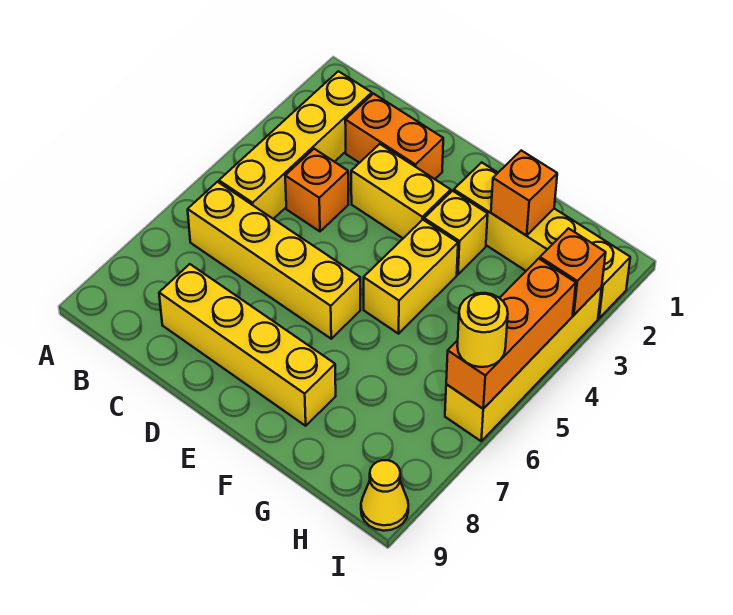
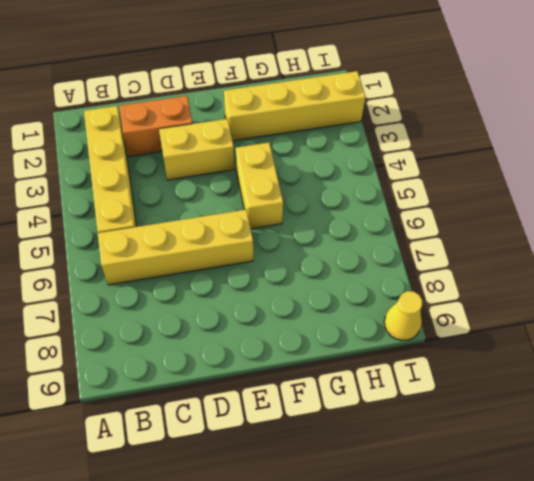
none -> orange 1x1 brick [285,149,348,231]
none -> yellow 1x4 brick [159,264,336,426]
none -> yellow 1x1 brick [424,191,488,274]

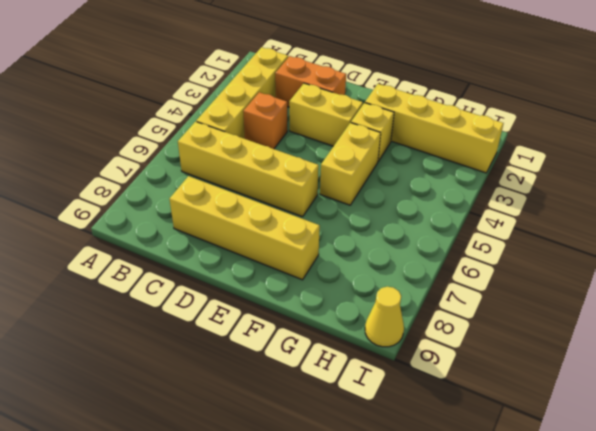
none -> yellow 1x4 brick [445,287,602,441]
none -> orange 1x1 brick [491,150,557,236]
none -> orange 1x1 brick [540,228,606,315]

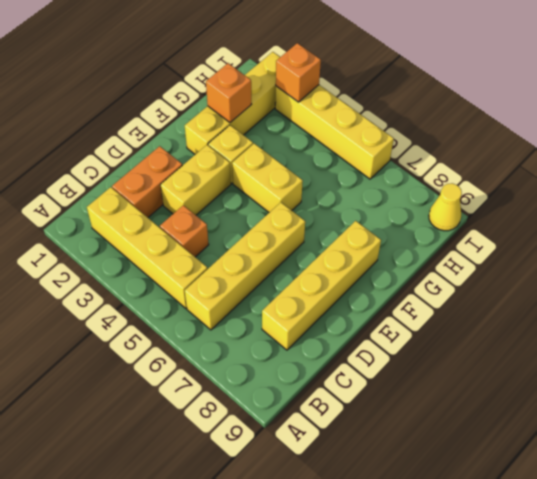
none -> orange 1x3 brick [446,259,576,409]
none -> yellow 1x1 round brick [457,293,508,367]

